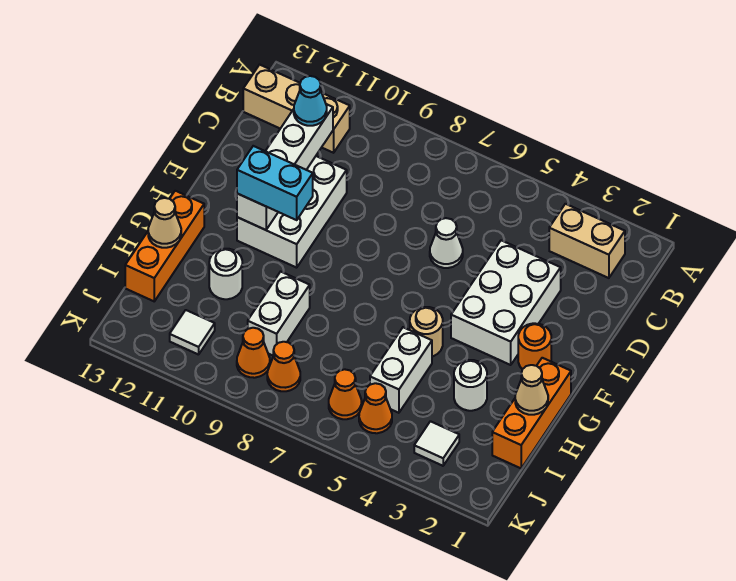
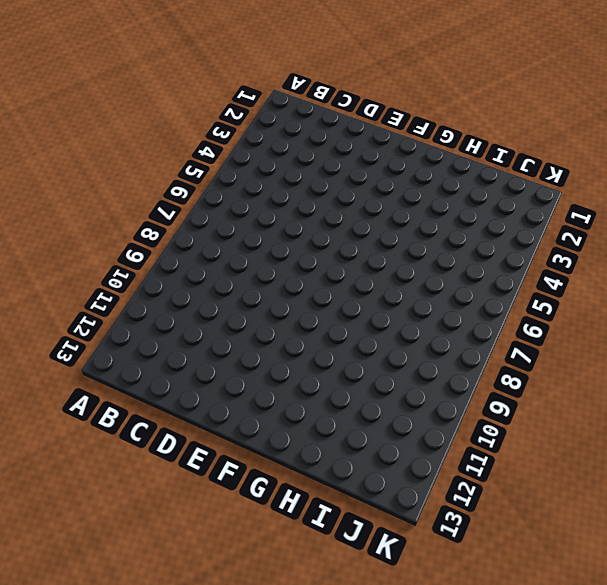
none -> tan 1x2 brick [549,204,625,278]
none -> tan 1x3 brick [243,65,350,153]
none -> white 2x3 brick [451,240,561,365]

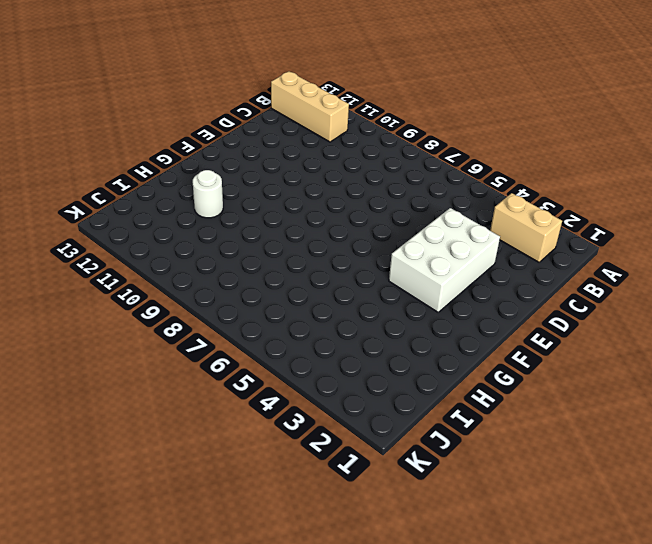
none -> white 1x1 cone [430,218,463,268]
none -> white 2x3 brick [237,156,347,268]
none -> orange 1x1 round brick [518,323,551,369]

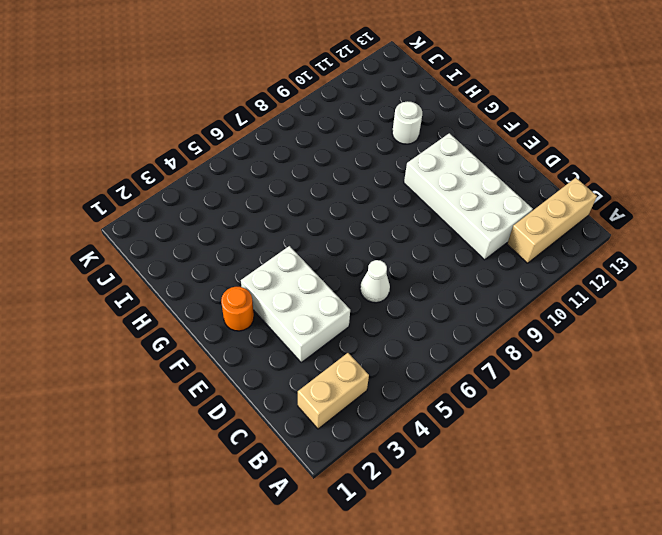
white 2x4 brick [404,133,533,260] -> white 2x3 brick [237,156,347,268]
none -> orange 1x3 brick [492,358,571,468]
none -> tan 1x1 round brick [410,307,443,357]
none -> orange 1x3 brick [125,191,204,301]

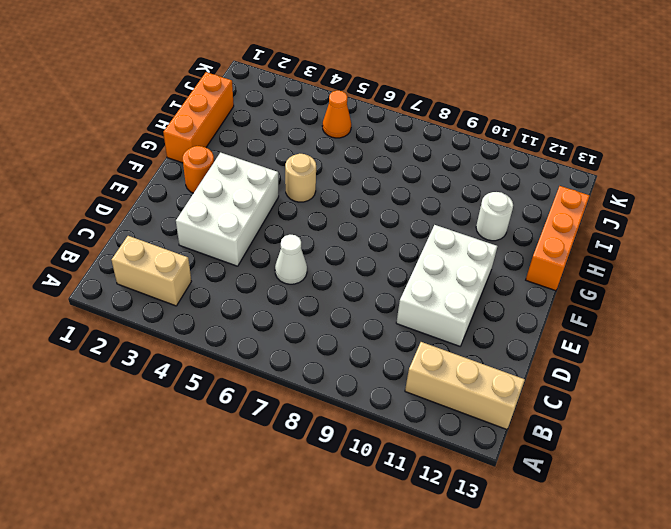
none -> white 1x1 round brick [454,360,487,411]
none -> white 1x2 brick [370,327,432,413]
none -> white 1x2 brick [248,272,310,356]

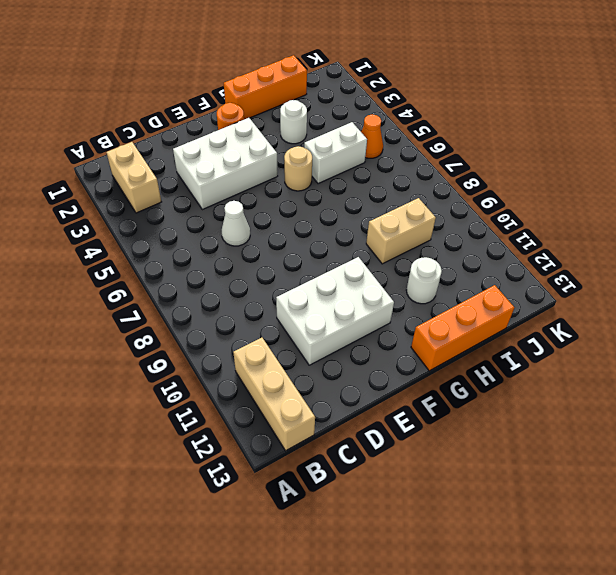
tan 1x2 brick [366,198,436,264] -> white 1x2 brick [248,272,310,356]
none -> white 1x1 tile [414,421,459,466]
none -> orange 1x1 cone [329,369,362,419]
none -> orange 1x1 cone [267,342,300,391]

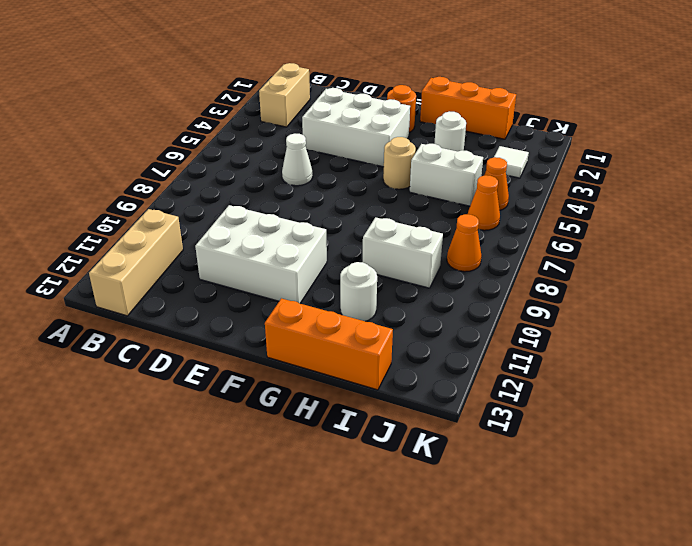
none -> orange 1x1 cone [237,328,270,378]
none -> white 1x1 tile [170,310,215,355]
none -> white 1x4 brick [237,104,333,230]

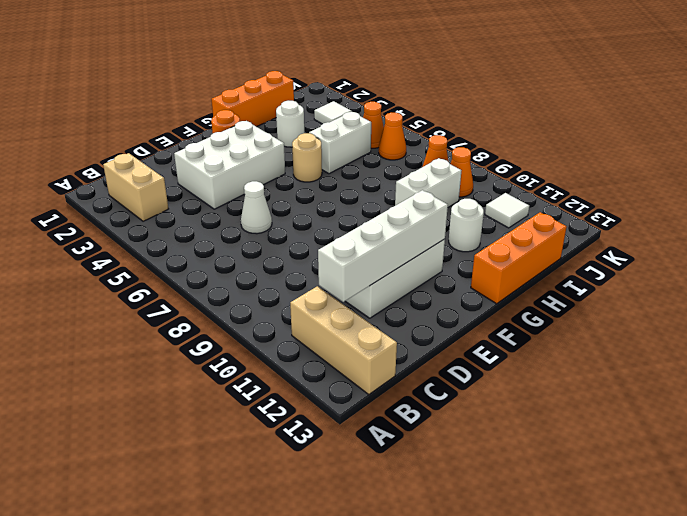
none -> tan 1x1 cone [515,365,548,415]
none -> tan 1x1 cone [148,198,181,248]
none -> cyan 1x1 cone [294,76,327,126]

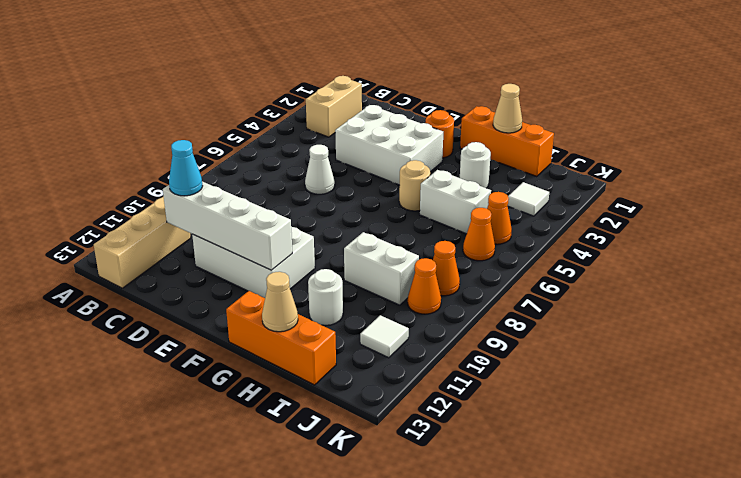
none -> cyan 1x2 brick [237,146,313,220]

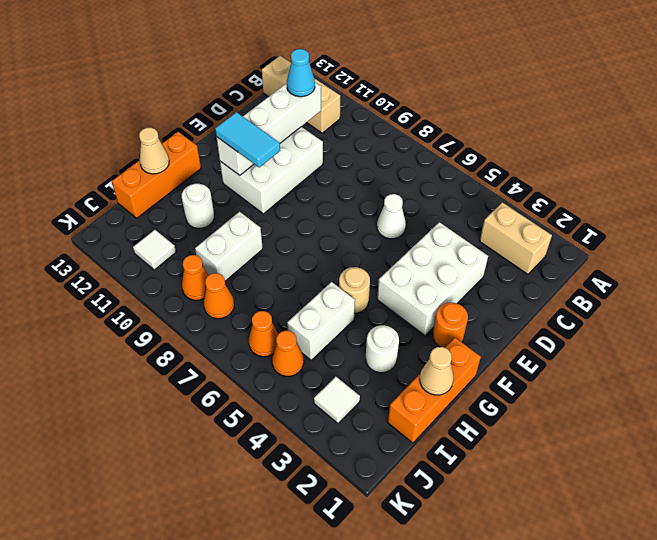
cyan 1x2 tile [215,112,280,167] -> cyan 1x2 brick [237,146,313,220]

